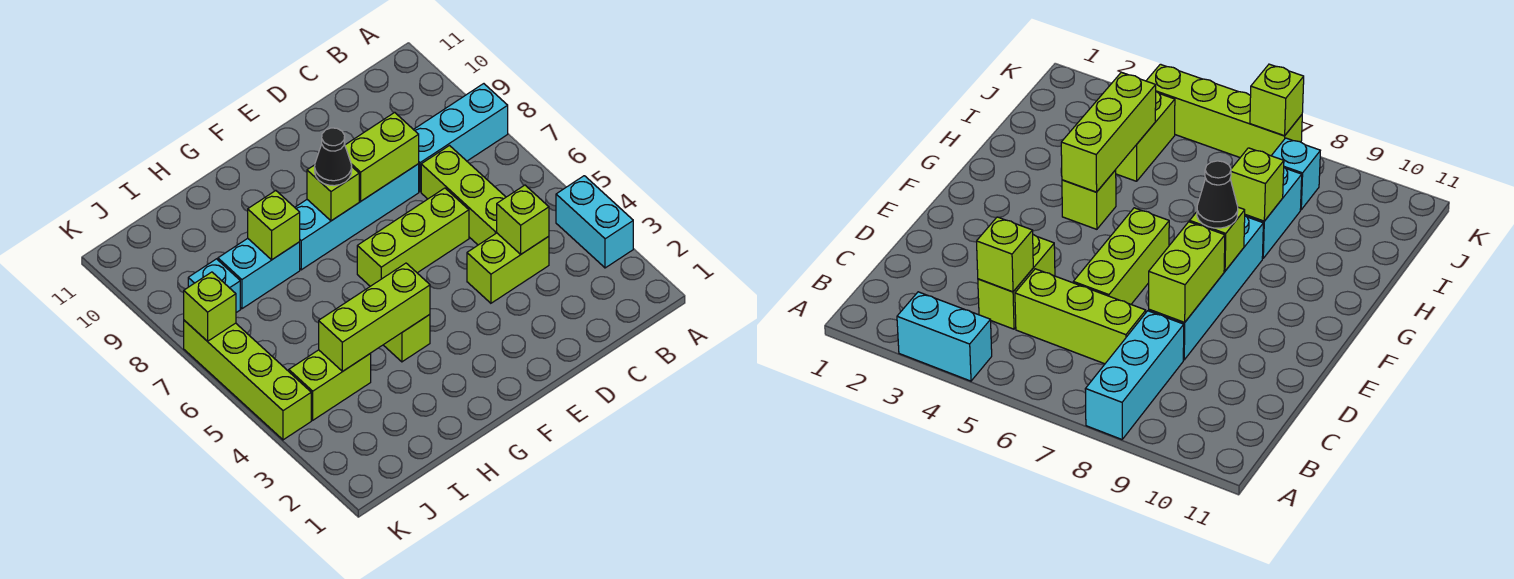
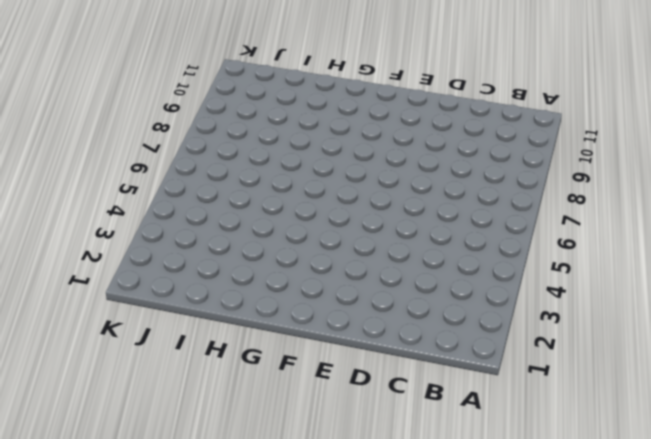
none -> cyan 1x2 brick [556,176,633,268]
none -> cyan 1x3 brick [413,84,508,192]
none -> lime 1x2 brick [467,233,549,303]

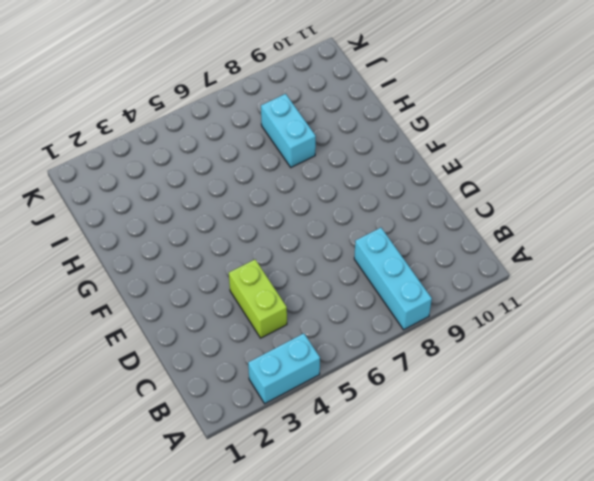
none -> lime 1x3 brick [421,146,506,245]
none -> lime 1x3 brick [357,188,469,286]
none -> cyan 1x4 brick [295,164,419,270]

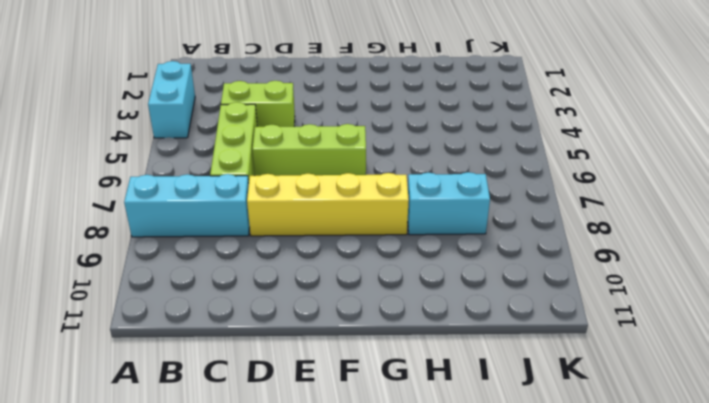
yellow 1x4 brick [247,173,409,236] -> cyan 1x4 brick [295,164,419,270]
none -> lime 1x1 brick [384,315,430,362]
none -> lime 1x2 brick [289,350,371,420]
none -> cyan 1x1 brick [188,259,240,313]

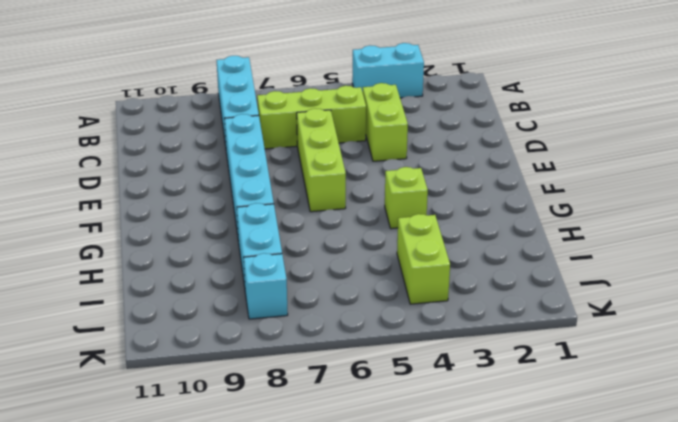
none -> lime 1x4 brick [184,320,311,440]
none -> lime 1x1 brick [497,185,549,254]
none -> lime 1x2 brick [345,112,419,201]

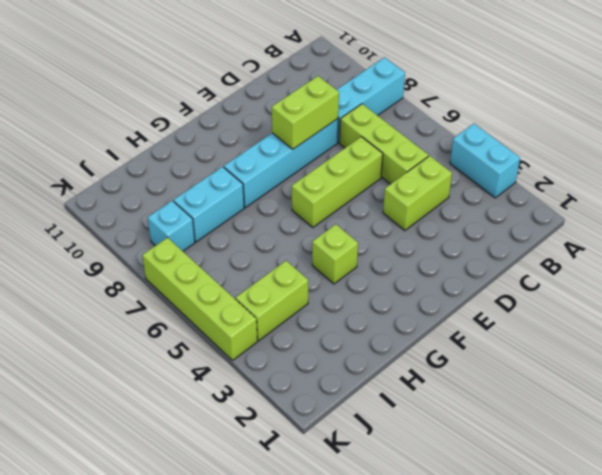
none -> lime 1x1 brick [497,185,549,254]
none -> lime 1x1 brick [307,165,359,221]
none -> lime 1x3 brick [319,263,430,371]

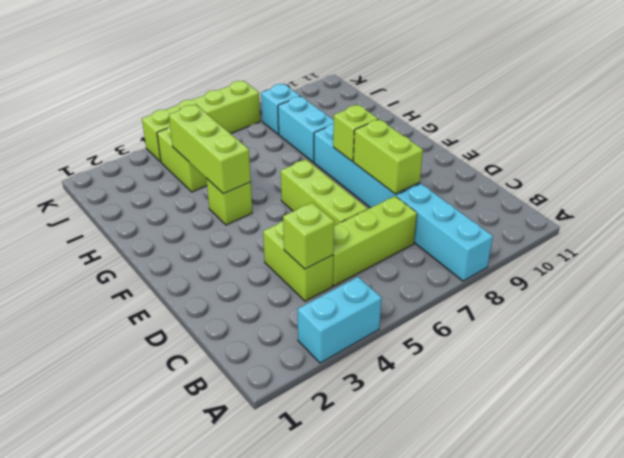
none -> lime 1x1 brick [248,191,300,260]
none -> lime 1x1 brick [184,272,236,341]
none -> black 1x1 cone [315,128,352,186]

